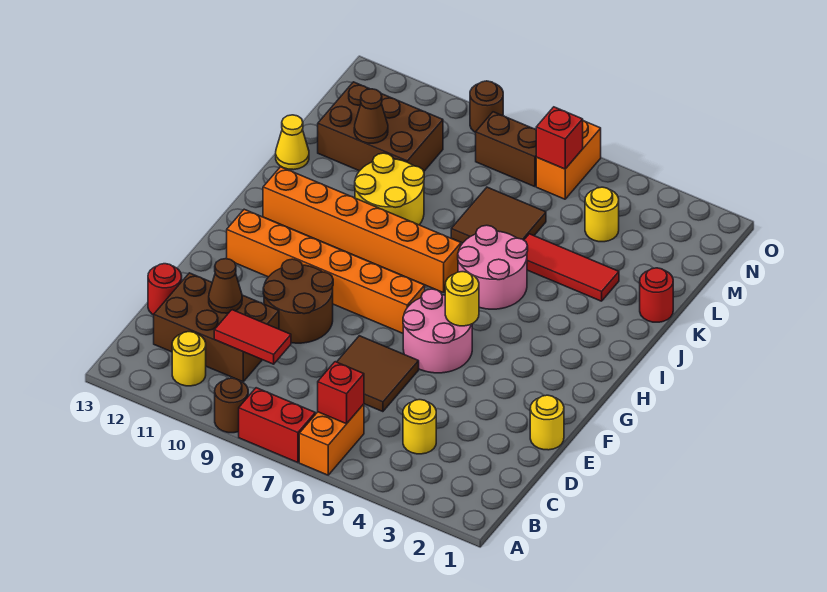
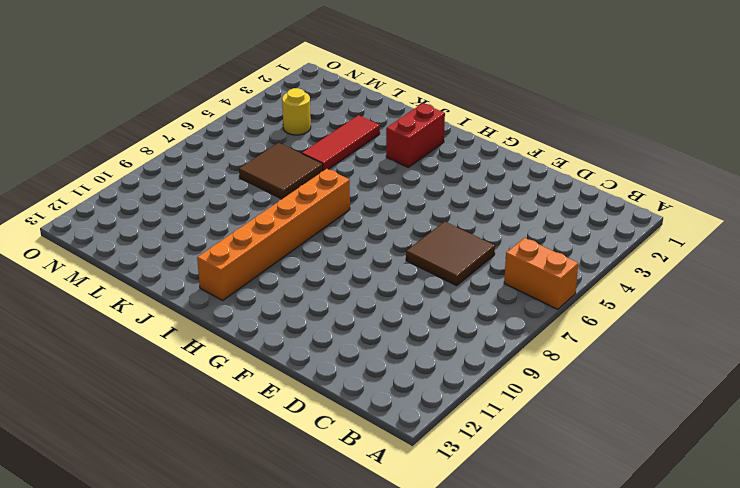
red 1x2 brick [386,103,445,167] -> red 1x2 brick moved to [239,388,315,463]
none -> brown 1x1 round brick [215,378,248,433]
none -> yellow 1x1 round brick [172,332,206,386]
none -> yellow 1x1 round brick [403,400,436,454]
none -> brown 2x3 brick [154,273,279,382]

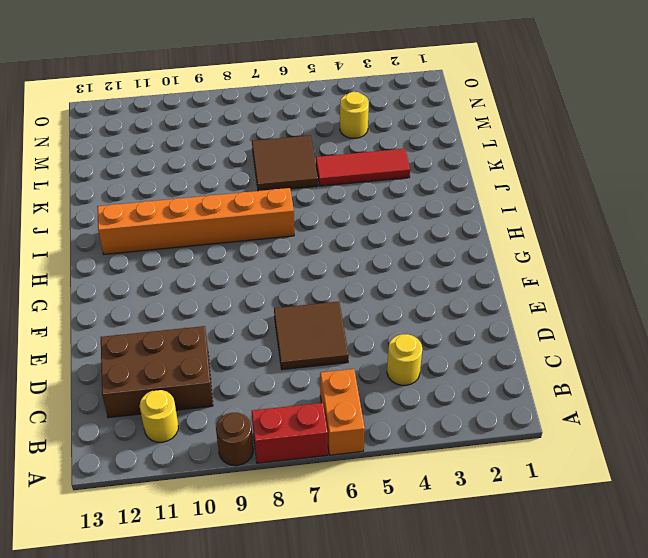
none -> red 1x1 round brick [148,264,182,315]
none -> yellow 1x1 round brick [530,395,564,450]
none -> brown 2x2 round brick [263,259,333,343]
none -> pink 2x2 round brick [403,289,472,373]

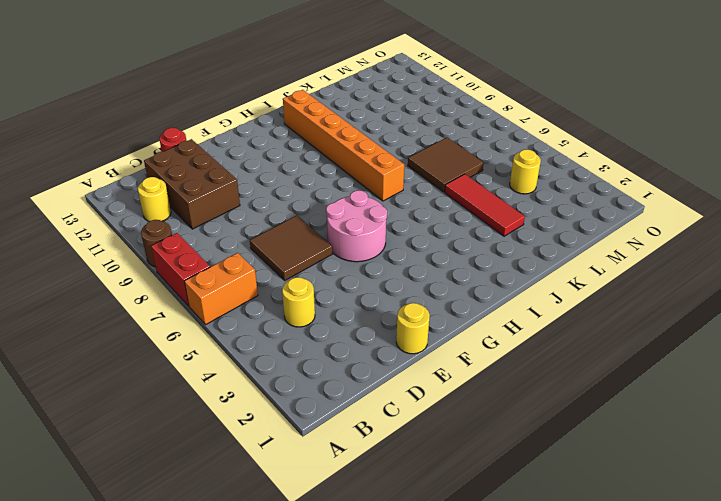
none -> brown 2x2 round brick [263,259,333,343]
none -> orange 1x6 brick [227,209,425,333]
none -> pink 2x2 round brick [458,225,528,309]
none -> yellow 2x2 round brick [355,153,424,225]

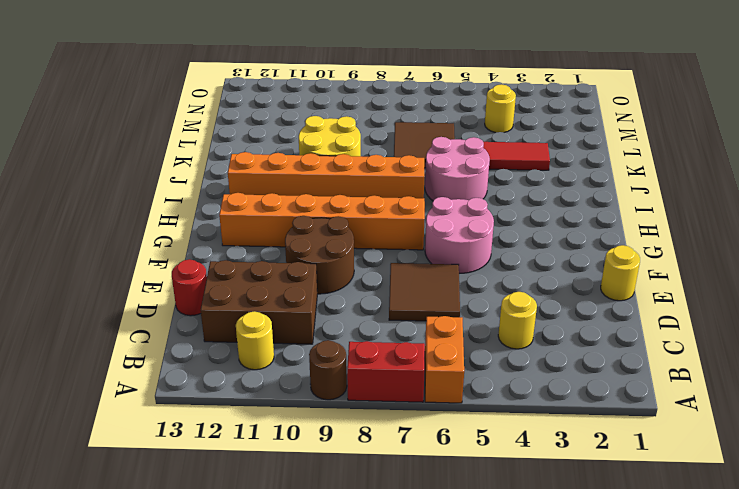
none -> red 1x1 round brick [640,268,673,322]
none -> yellow 1x1 cone [276,115,309,170]
none -> brown 2x3 brick [318,82,443,171]
none -> orange 1x2 brick [536,121,601,199]

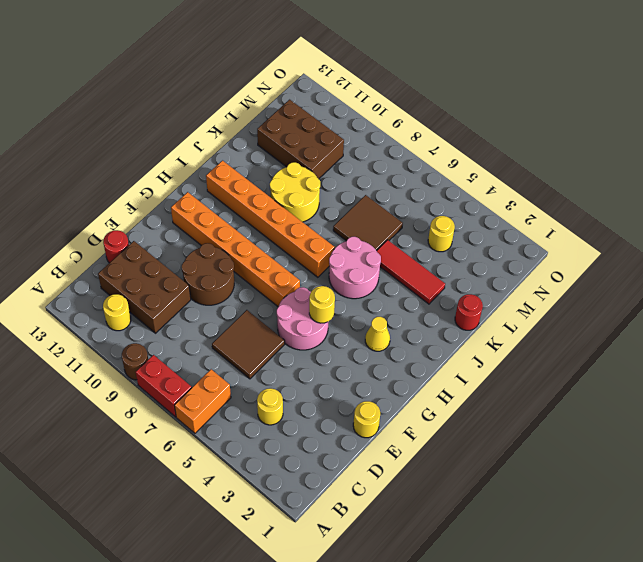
yellow 1x1 cone [365,317,390,351] -> yellow 1x1 cone moved to [276,115,309,170]
none -> orange 1x2 brick [536,121,601,199]
none -> brown 1x2 brick [476,112,536,187]
none -> brown 1x1 round brick [470,81,503,133]
none -> red 1x1 brick [318,362,364,424]

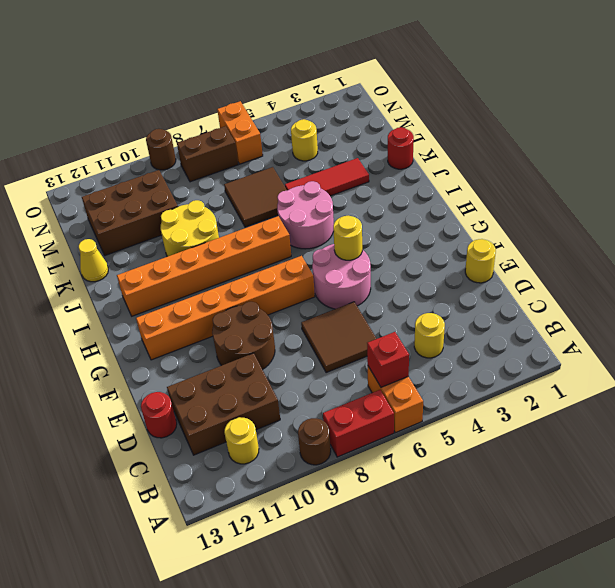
none -> red 1x2 tile [214,310,291,364]
none -> brown 1x1 cone [209,259,242,313]
none -> brown 1x1 cone [354,89,388,143]
none -> red 1x1 brick [536,107,583,169]

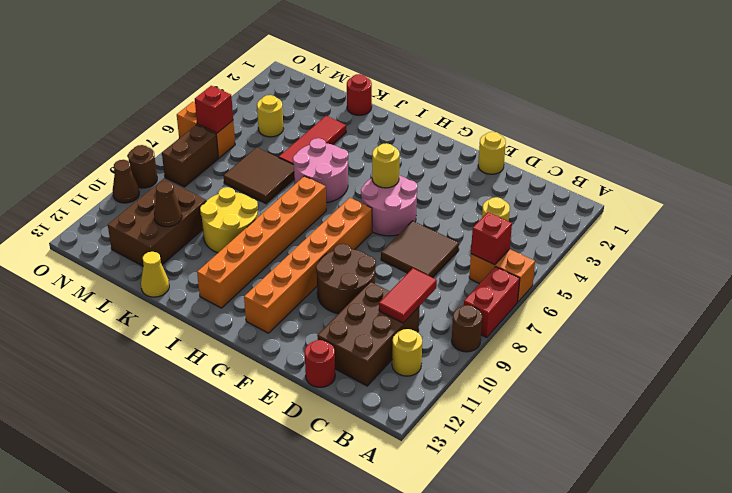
brown 1x1 cone [113,160,139,203] -> brown 1x1 cone moved to [209,259,242,313]

